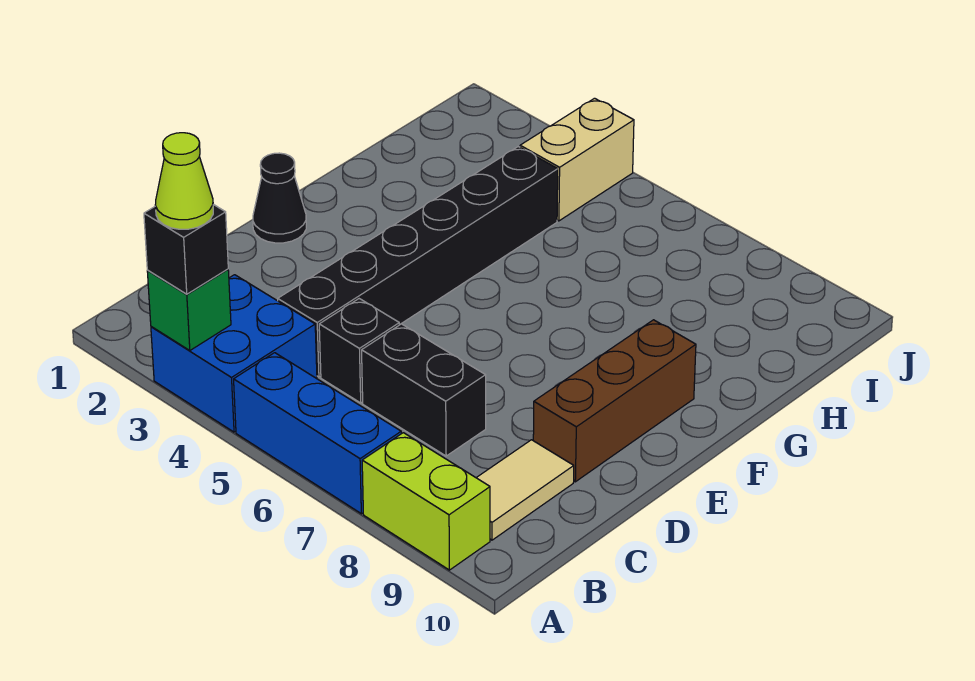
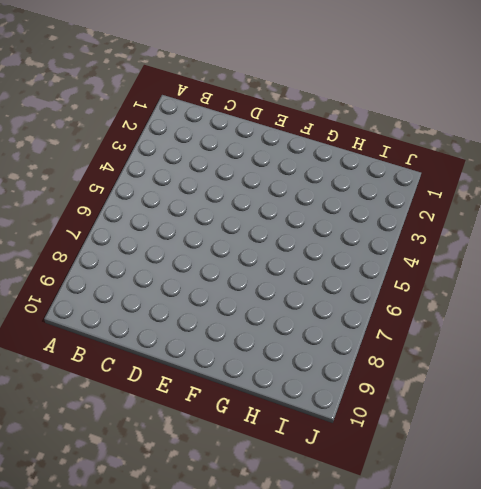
none -> blue 2x2 brick [151,275,317,432]
none -> blue 1x3 brick [234,353,401,514]
none -> lime 1x2 brick [362,433,490,570]

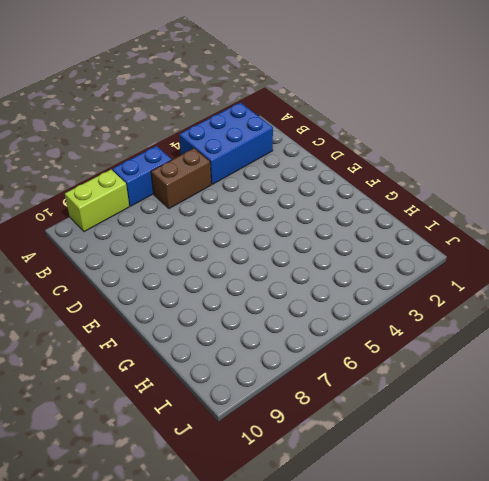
blue 2x3 brick [179,103,273,184] -> blue 2x2 brick [151,275,317,432]
blue 1x2 brick [112,146,172,206] -> blue 1x3 brick [234,353,401,514]
brown 1x2 brick [151,148,211,209] -> none
none -> tan 1x2 tile [477,440,574,540]
none -> black 1x6 brick [278,147,558,377]
none -> black 1x1 brick [319,299,399,403]

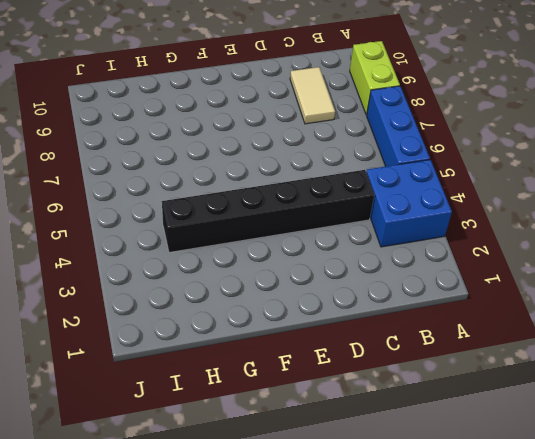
tan 1x2 tile [290,67,335,124] -> tan 1x2 tile turned to [477,440,574,540]
none -> black 1x1 brick [319,299,399,403]
none -> black 1x2 brick [362,324,486,456]
none -> brown 1x3 brick [533,320,696,482]

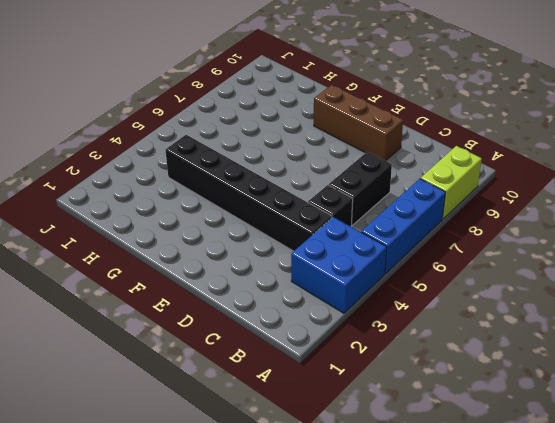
none -> tan 1x2 tile [477,440,574,540]
none -> black 1x1 cone [253,153,306,243]
none -> tan 1x2 brick [520,98,634,221]

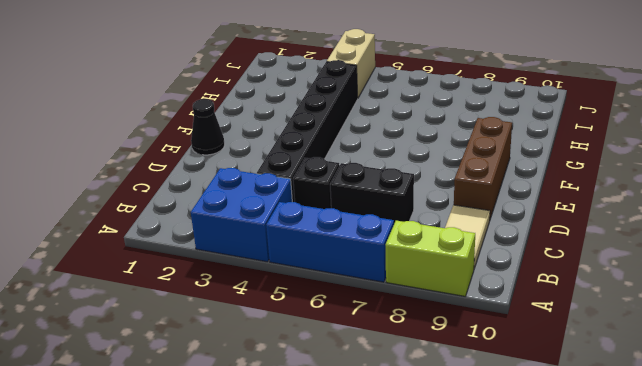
none -> green 1x1 brick [147,269,231,351]
none -> black 1x1 brick [144,204,228,294]
none -> lime 1x1 cone [155,133,213,229]

